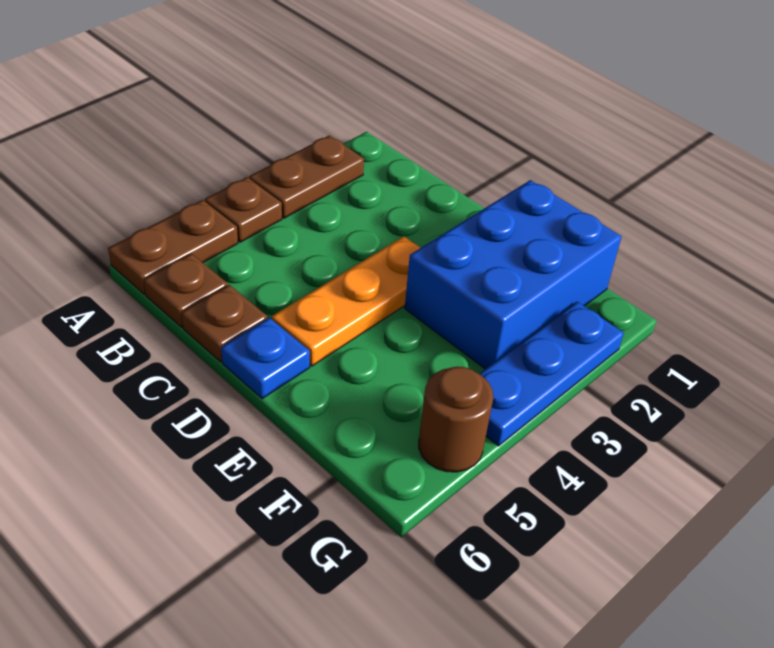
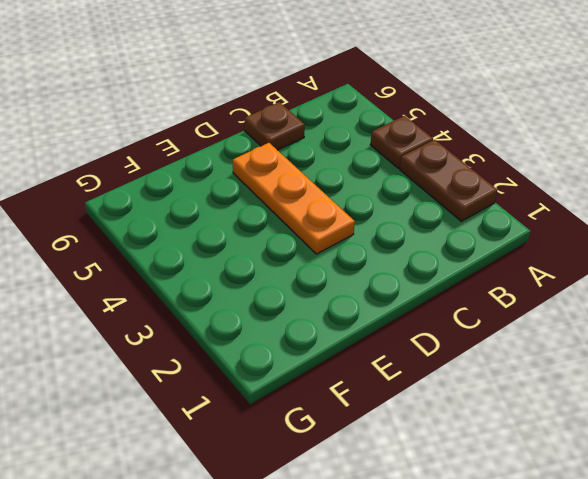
none -> brown 1x2 plate [108,200,238,295]
none -> brown 1x1 plate [144,253,228,327]

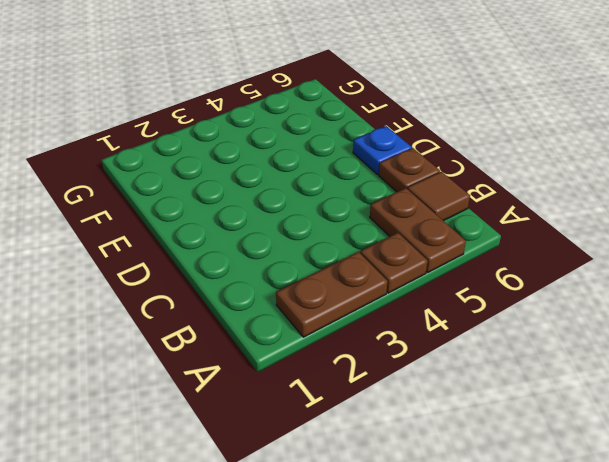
brown 1x2 plate [370,188,466,272] -> brown 1x2 plate turned to [108,200,238,295]
brown 1x1 tile [408,172,470,221] -> brown 1x1 plate [144,253,228,327]
none -> orange 1x3 plate [272,236,420,366]
none -> blue 2x3 brick [405,180,622,369]

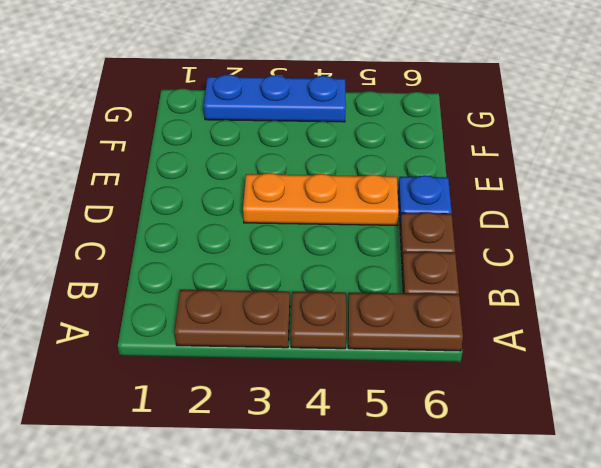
none -> blue 2x3 brick [405,180,622,369]
none -> brown 1x1 round brick [419,367,493,472]

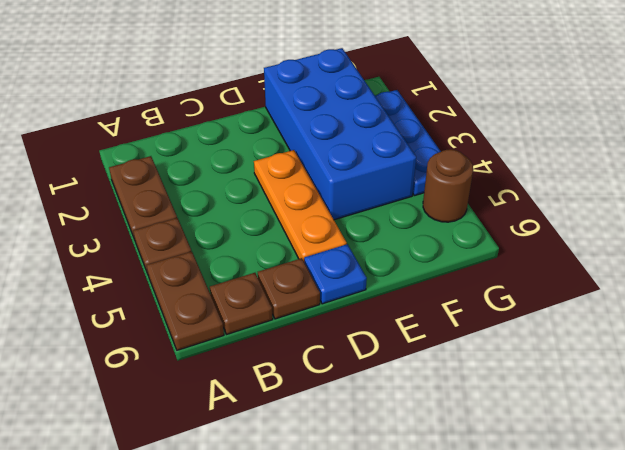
blue 2x4 brick [264,48,416,220] -> blue 2x3 brick [405,180,622,369]

